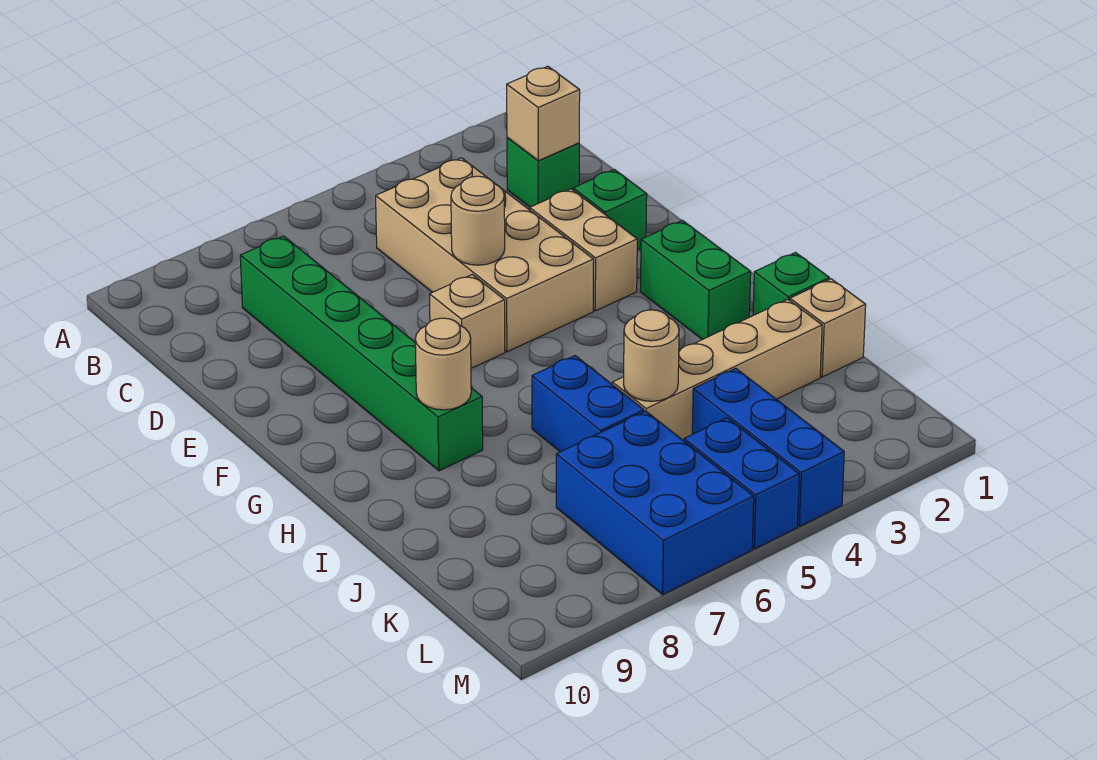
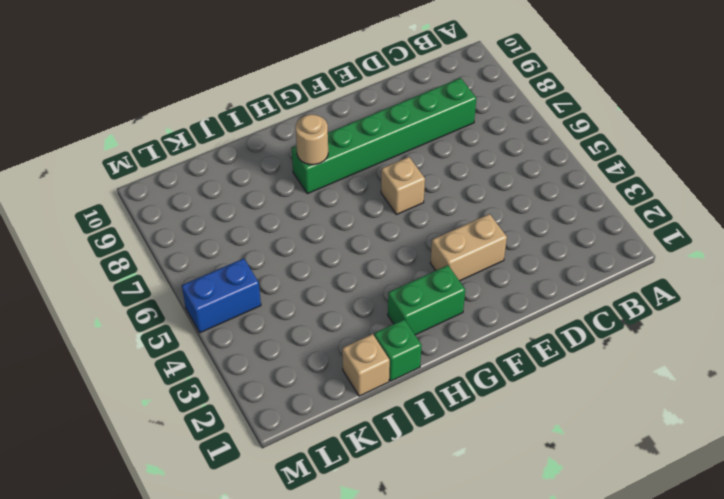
none -> green 1x1 brick [507,138,579,207]
none -> tan 2x4 brick [376,158,594,352]
none -> green 1x1 brick [573,169,647,250]

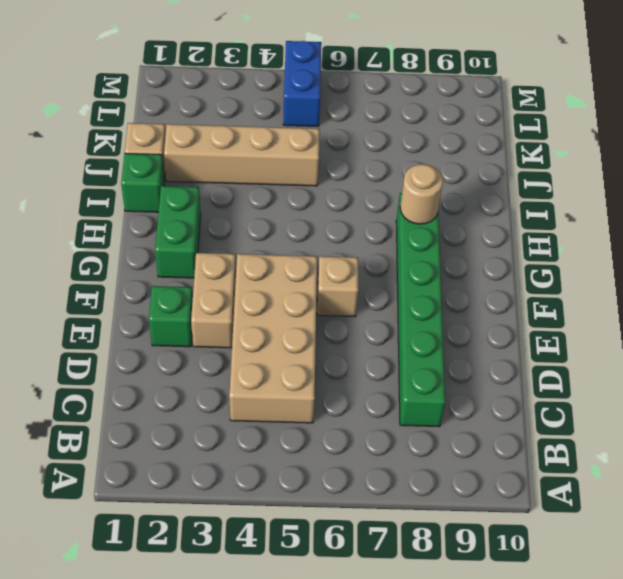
none -> green 1x1 brick [507,138,579,207]
none -> blue 1x2 brick [532,356,644,452]
none -> blue 1x3 brick [692,368,844,526]

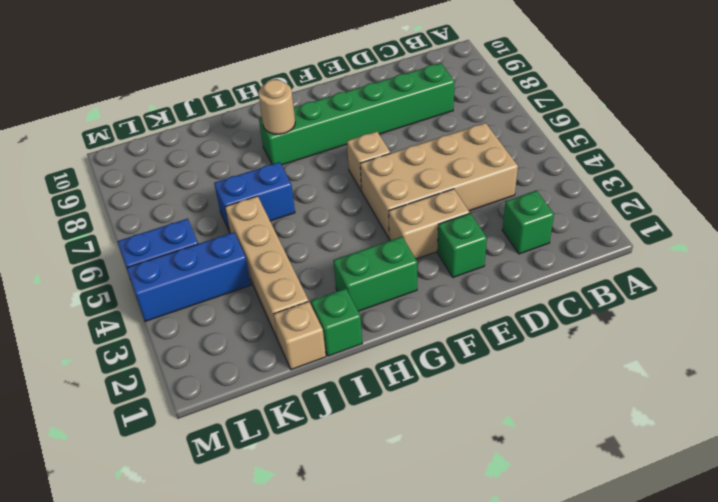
none -> blue 2x3 brick [556,411,754,594]
none -> tan 1x1 brick [507,66,580,161]
none -> tan 1x1 round brick [451,176,505,265]

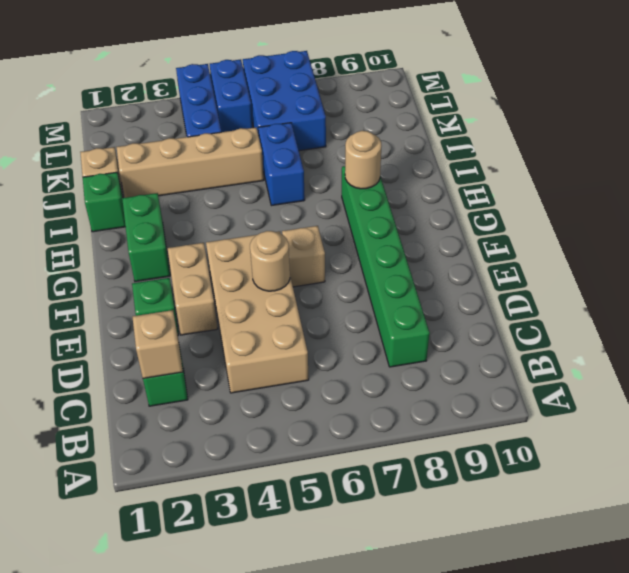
none -> tan 1x1 round brick [624,310,679,401]

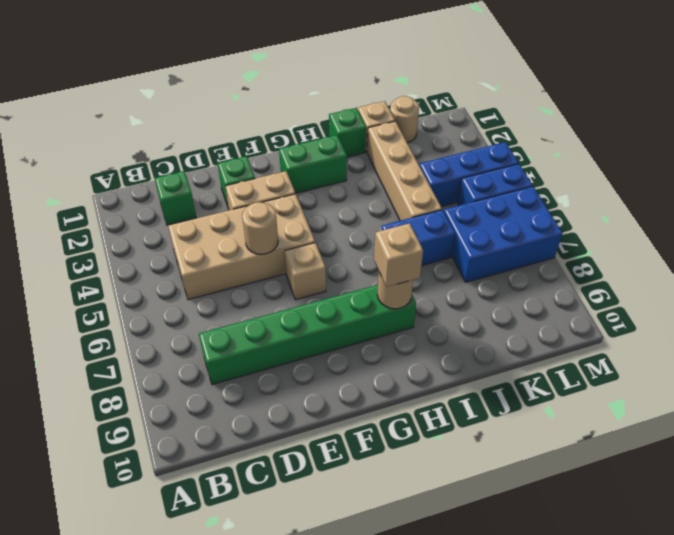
tan 1x1 brick [374,223,423,287] -> tan 1x1 brick moved to [507,66,580,161]
tan 1x1 round brick [390,96,419,143] -> tan 1x1 round brick moved to [624,310,679,401]

